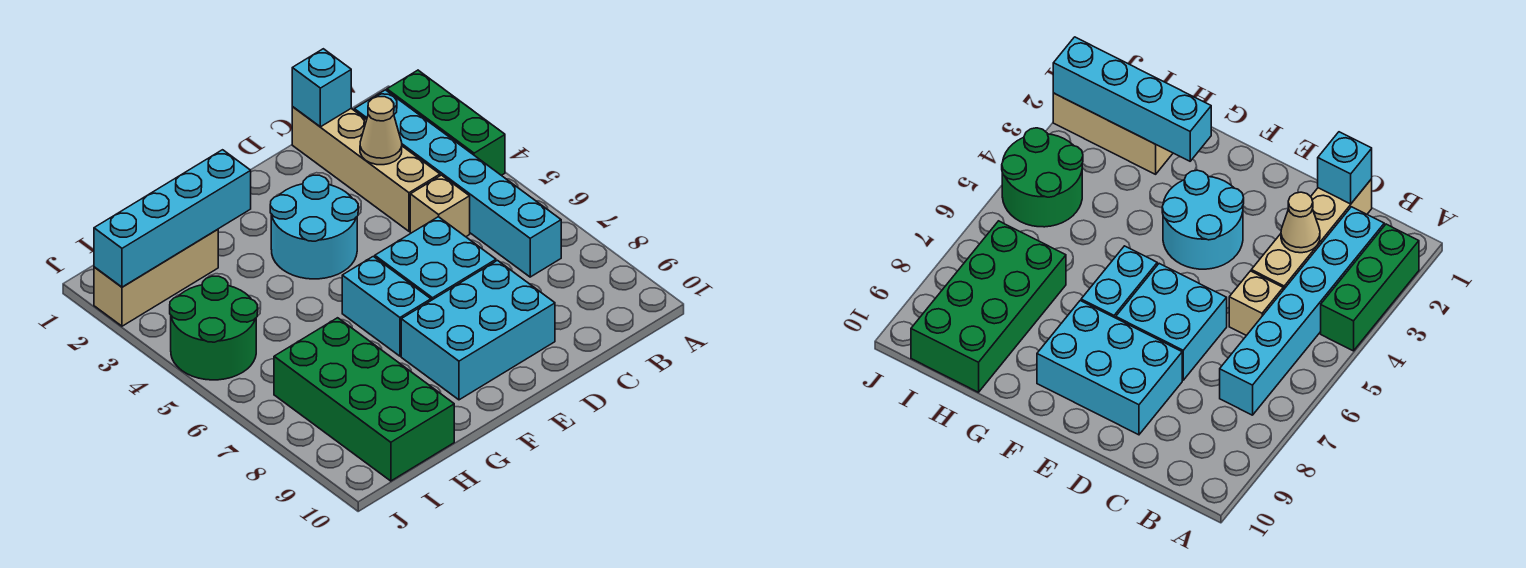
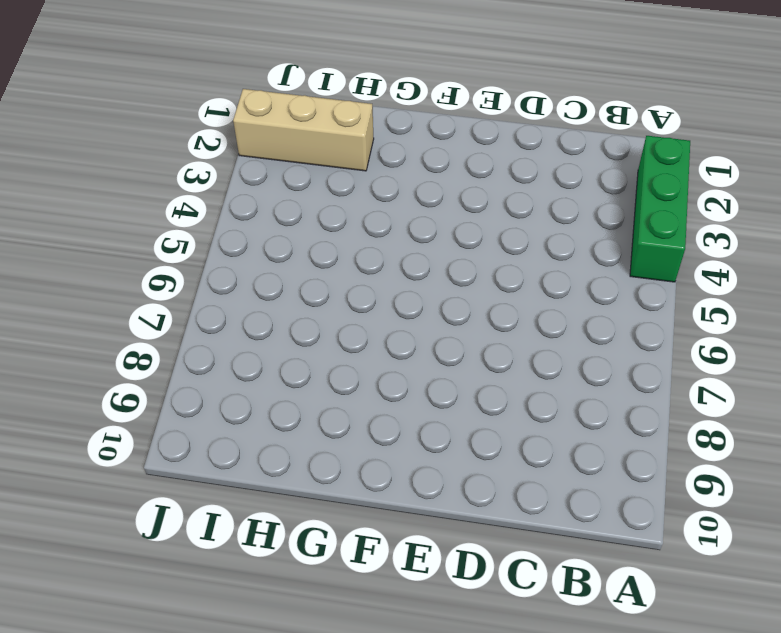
none -> cyan 1x6 brick [354,90,561,277]
none -> tan 1x4 brick [292,107,440,231]
none -> tan 1x1 brick [410,175,470,237]

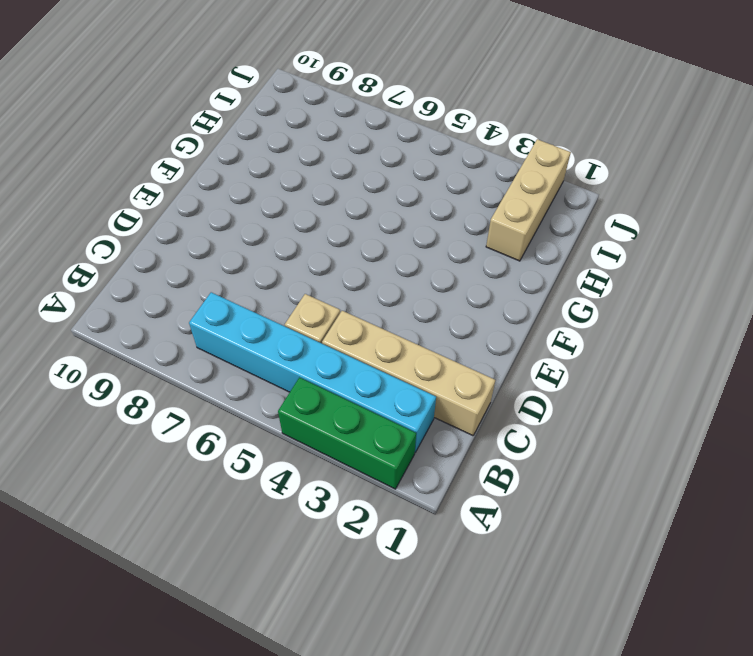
none -> cyan 2x2 brick [375,217,496,300]
none -> cyan 2x3 brick [401,260,555,400]
none -> cyan 2x2 round brick [270,175,358,279]

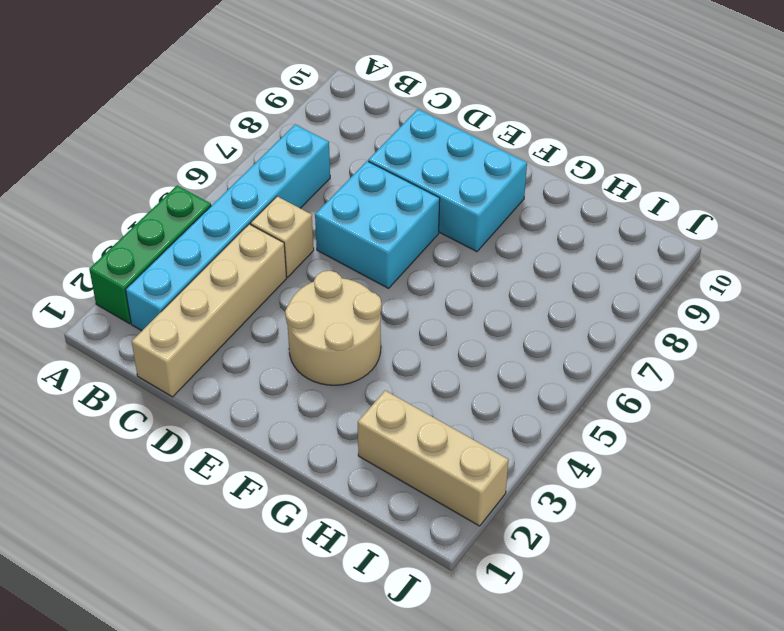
tan 2x2 round brick [285,271,382,385] -> cyan 2x2 round brick [270,175,358,279]
none -> cyan 1x2 brick [342,256,431,356]
none -> green 2x4 brick [274,318,454,481]
none -> green 2x2 round brick [170,276,258,380]

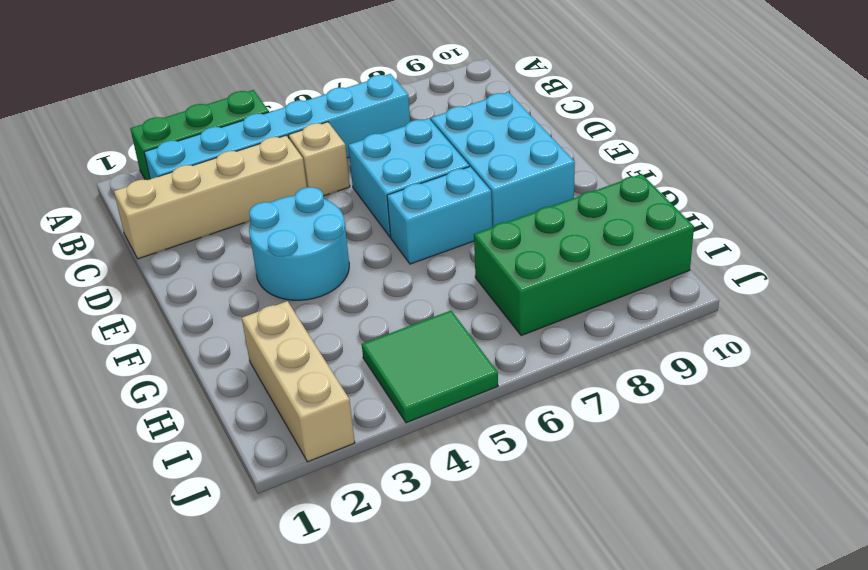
green 2x2 tile [362,311,498,423] -> green 2x2 round brick [170,276,258,380]
none -> cyan 1x1 brick [292,49,351,127]
none -> tan 1x1 cone [360,97,402,165]
none -> cyan 1x4 brick [94,150,251,287]

